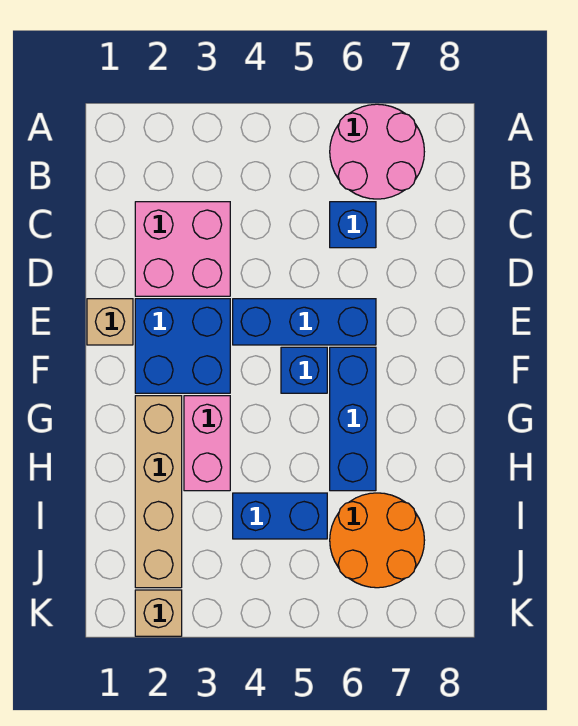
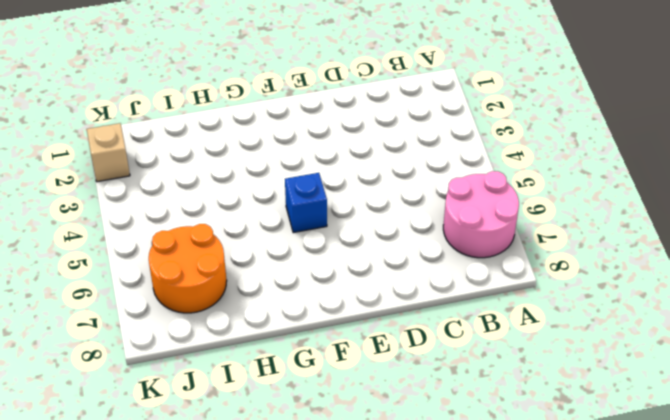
none -> pink 2x2 brick [135,202,230,296]
none -> blue 1x1 brick [330,202,376,248]
none -> tan 1x1 brick [87,299,133,345]

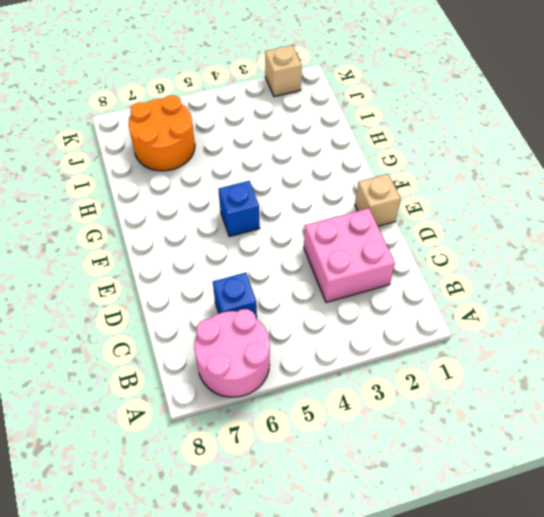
none -> blue 2x2 brick [135,299,230,393]
none -> blue 1x3 brick [233,299,376,345]
none -> blue 1x3 brick [330,347,376,491]

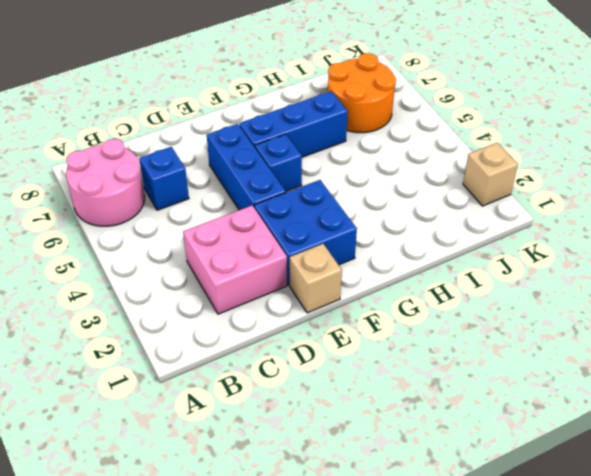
none -> tan 1x4 brick [135,396,182,588]
none -> pink 1x2 brick [184,396,230,491]
none -> blue 1x2 brick [233,493,327,539]

